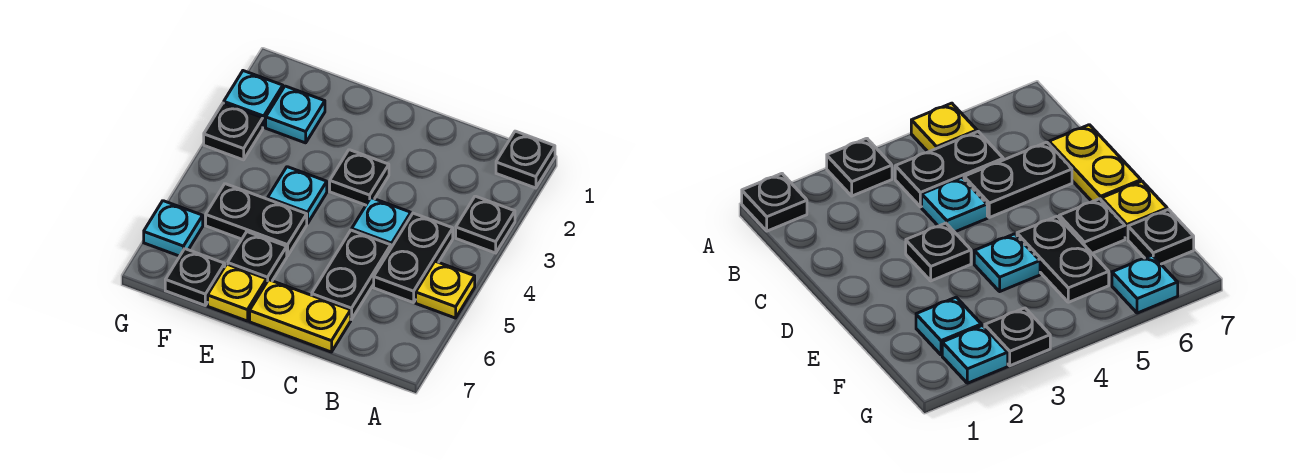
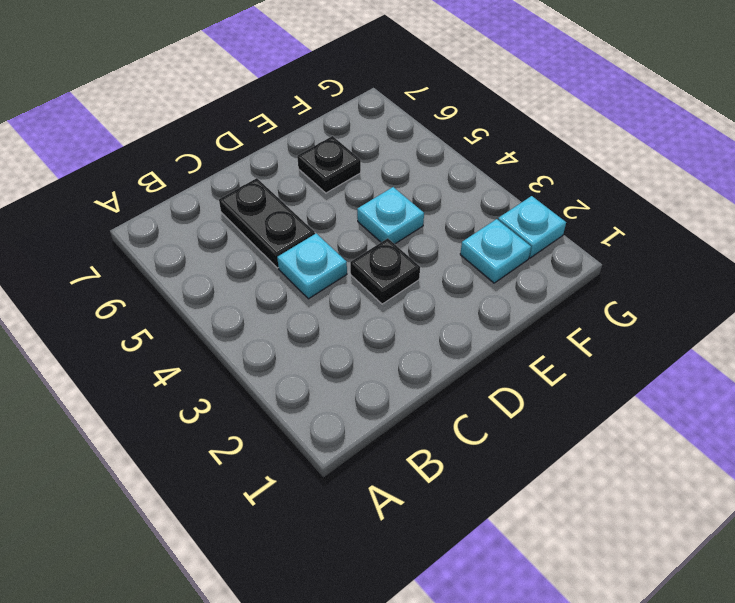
none -> black 1x1 plate [496,131,555,188]
none -> black 1x1 plate [456,196,515,253]
none -> yellow 1x1 plate [416,261,475,318]

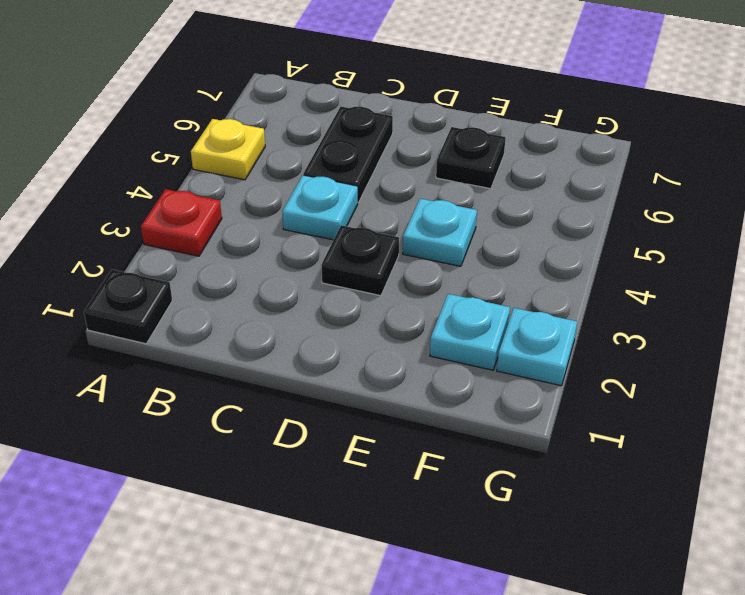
red 1x1 plate [141,189,222,256] -> black 1x1 plate [456,196,515,253]
none -> black 1x2 plate [374,213,453,303]
none -> yellow 1x2 plate [250,280,351,352]
none -> black 1x2 plate [206,184,307,256]

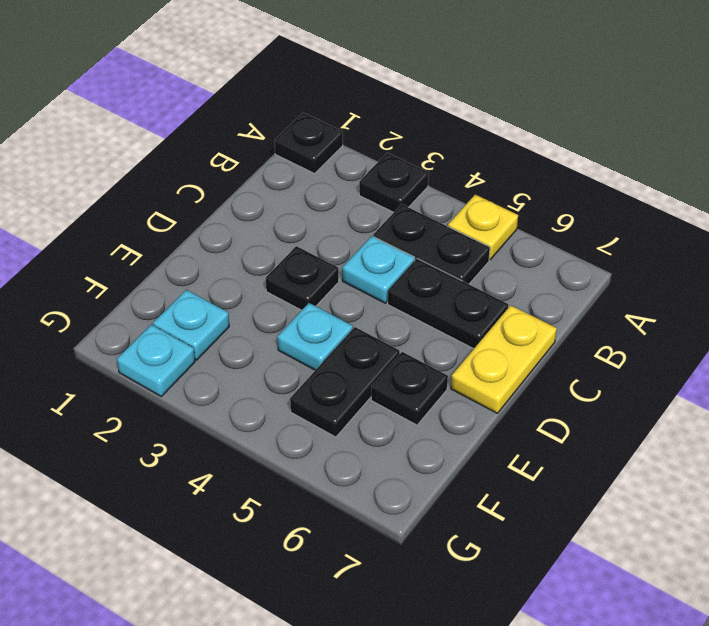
none -> yellow 1x1 plate [208,264,267,321]
none -> black 1x1 plate [165,249,225,305]
none -> black 1x1 plate [204,103,263,160]

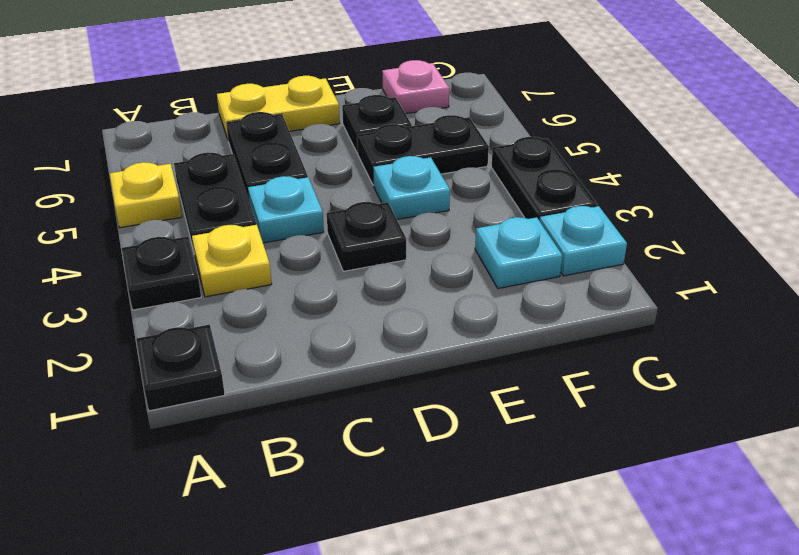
yellow 1x1 plate [192,225,272,297] -> yellow 1x1 plate moved to [208,264,267,321]
pink 1x1 plate [382,60,449,114] -> black 1x1 plate [165,249,225,305]
black 1x2 plate [491,137,598,221] -> black 1x1 plate [204,103,263,160]
none -> cyan 1x1 plate [144,201,203,256]

